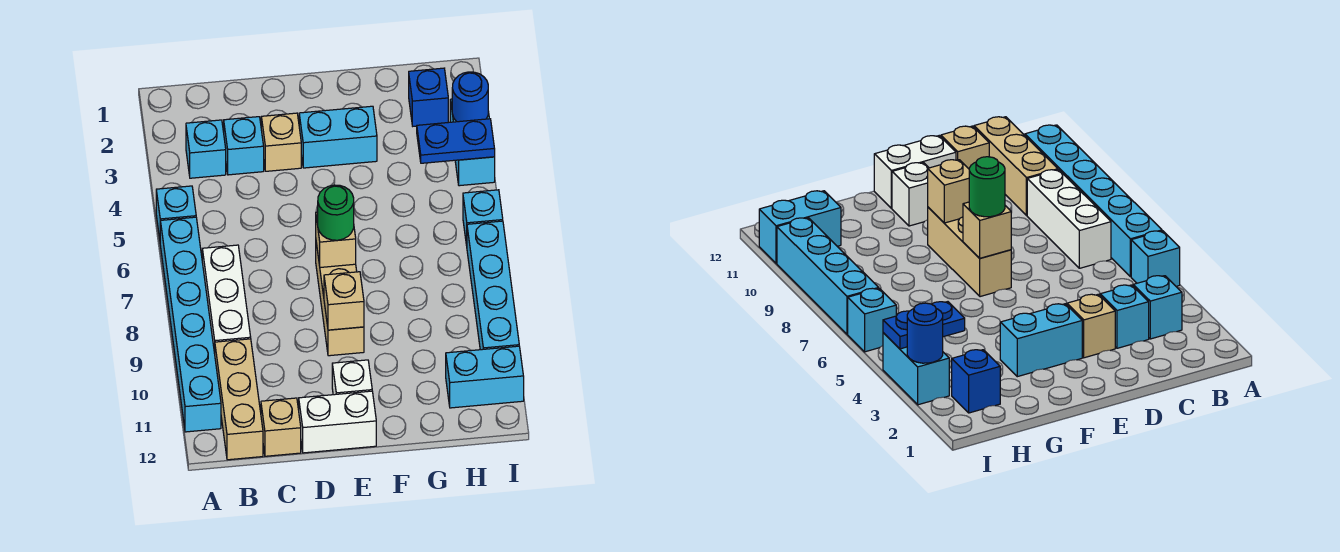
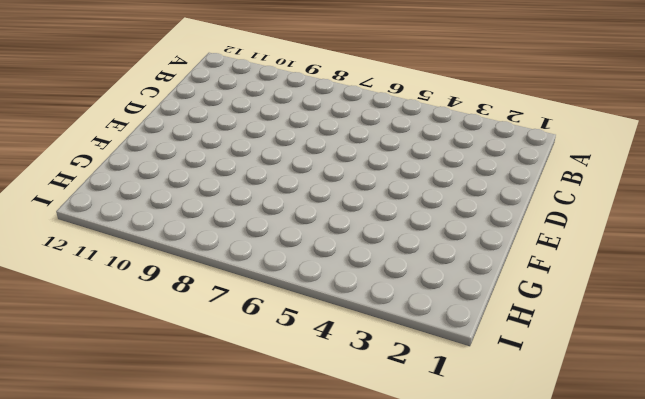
none -> cyan 1x1 brick [156,186,196,238]
none -> cyan 1x6 brick [160,217,221,432]
none -> cyan 1x1 brick [186,120,226,178]

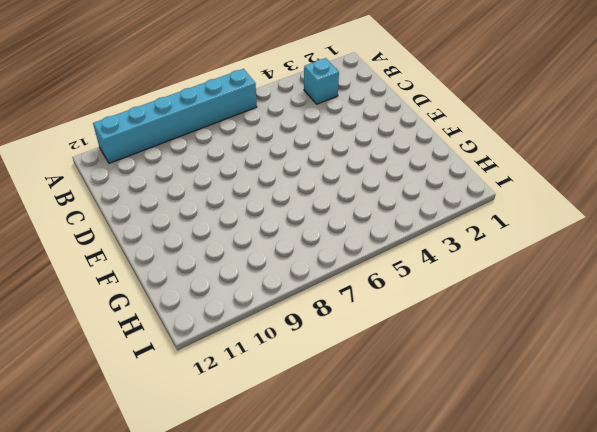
none -> cyan 1x1 brick [156,186,196,238]
none -> white 1x3 brick [202,245,251,353]
none -> tan 1x3 brick [215,339,263,460]

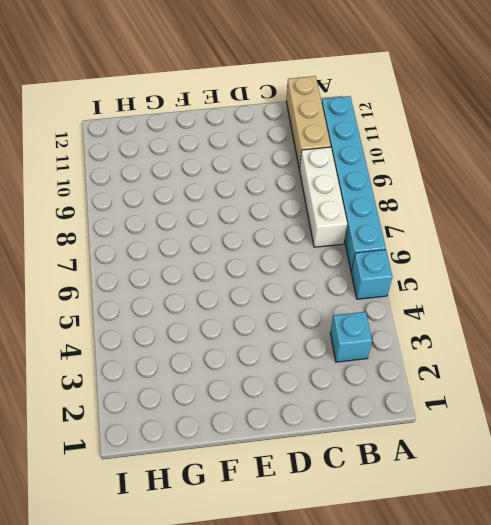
none -> cyan 1x1 brick [224,117,264,175]
none -> tan 1x1 brick [261,398,301,456]
none -> tan 1x1 brick [261,113,301,171]

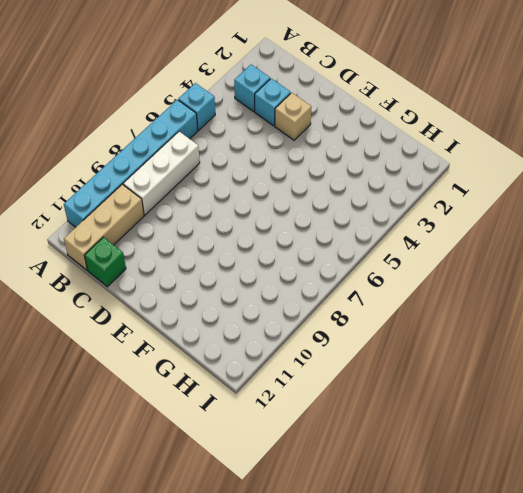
green 1x1 brick [84,237,126,287] -> tan 1x1 brick [261,398,301,456]
none -> white 1x2 brick [299,391,376,453]
none -> cyan 1x2 brick [299,106,377,168]
none -> tan 1x3 brick [316,243,364,356]

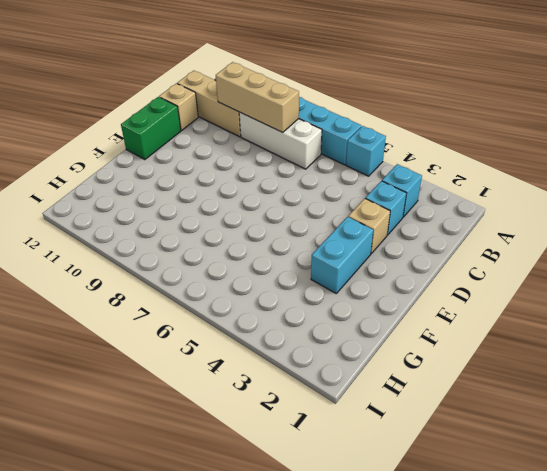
tan 1x3 brick [216,62,299,133] -> tan 1x3 brick moved to [316,243,364,356]
green 1x2 brick [121,97,181,160] -> white 1x2 brick [299,391,376,453]
none -> white 1x1 brick [332,360,372,395]
none -> blue 1x1 brick [409,68,448,126]
none -> cyan 1x2 brick [446,346,524,408]

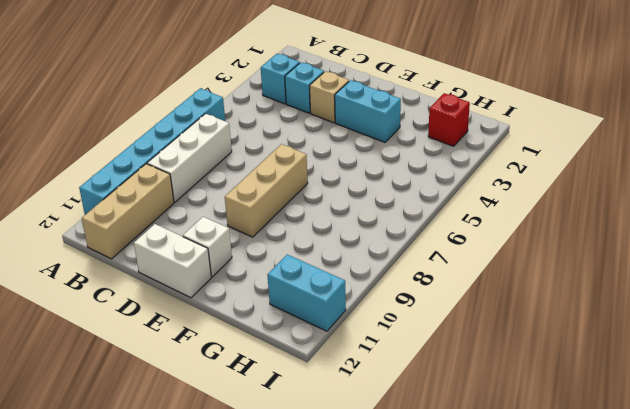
red 1x1 brick [428,93,470,146] -> blue 1x1 brick [409,68,448,126]
none -> cyan 1x1 brick [156,186,196,238]
none -> tan 1x1 brick [261,398,301,456]
none -> cyan 1x2 brick [450,99,495,186]

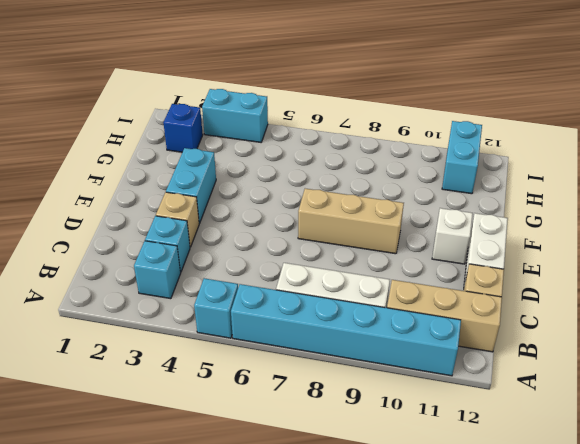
none -> cyan 1x1 brick [463,190,503,245]
none -> cyan 1x4 brick [467,221,519,350]
none -> tan 1x1 brick [316,212,356,267]

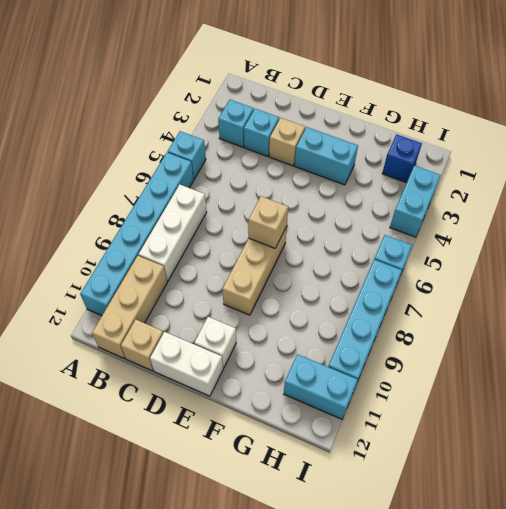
none -> tan 1x1 brick [324,272,364,330]
none -> blue 1x2 plate [417,119,495,163]
none -> blue 1x1 round brick [452,72,488,122]

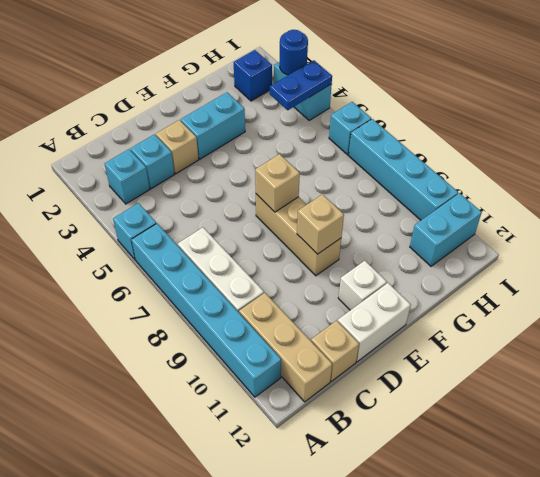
none -> green 1x1 round brick [318,185,354,240]

